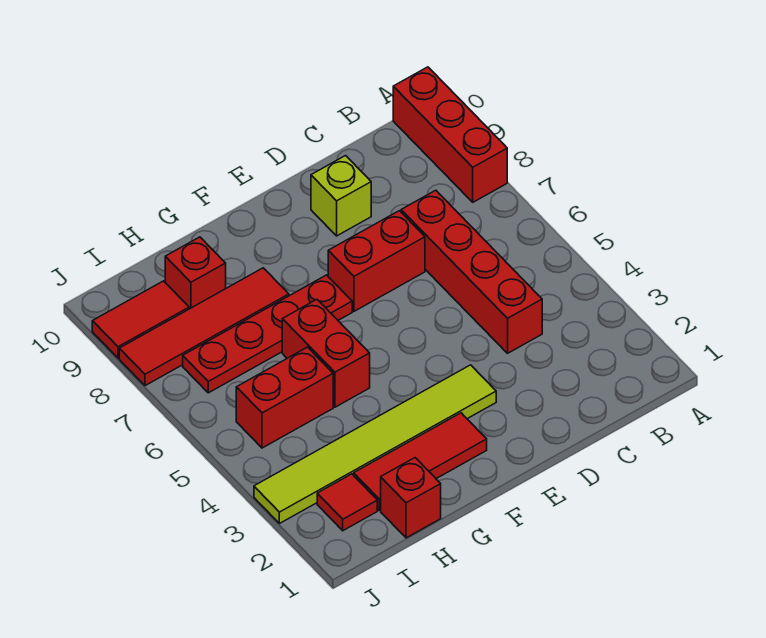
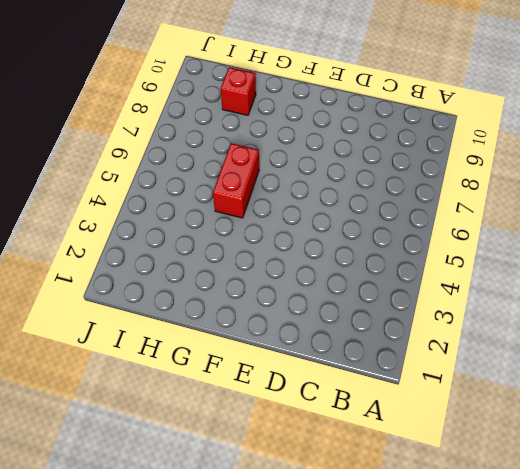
none -> red 1x3 brick [393,67,507,202]
none -> red 1x4 brick [401,190,542,353]
none -> red 1x2 brick [328,211,425,311]

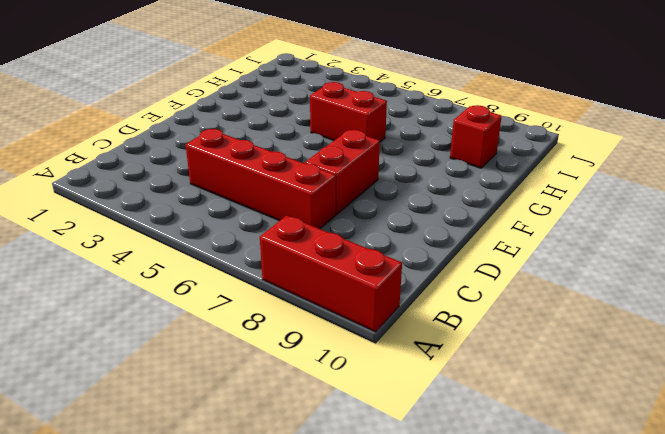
none -> lime 1x1 brick [311,156,371,236]
none -> lime 1x6 tile [254,365,496,524]
none -> red 1x3 tile [354,413,487,510]

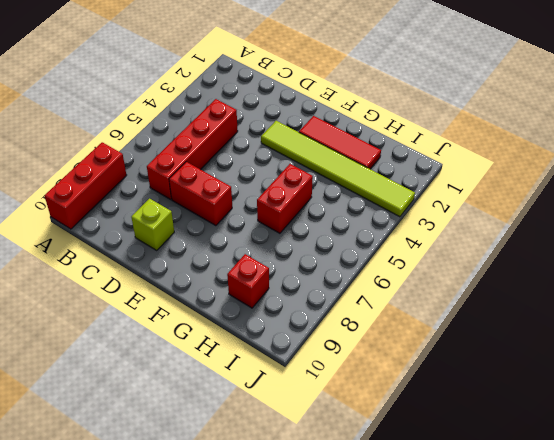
none -> red 1x4 plate [183,275,352,393]
none -> red 1x4 tile [119,268,289,386]
none -> red 1x1 brick [381,458,441,538]

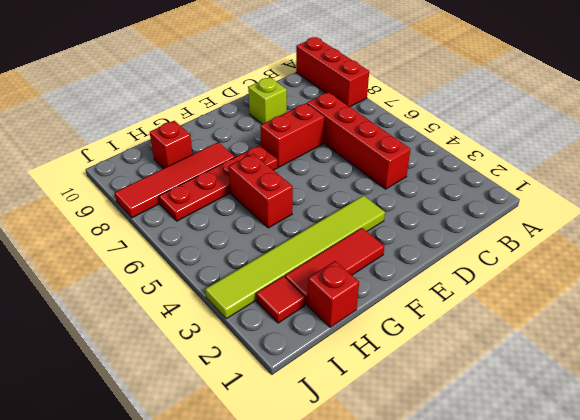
none -> red 1x2 brick [236,347,333,448]
none -> red 1x2 tile [92,281,189,358]

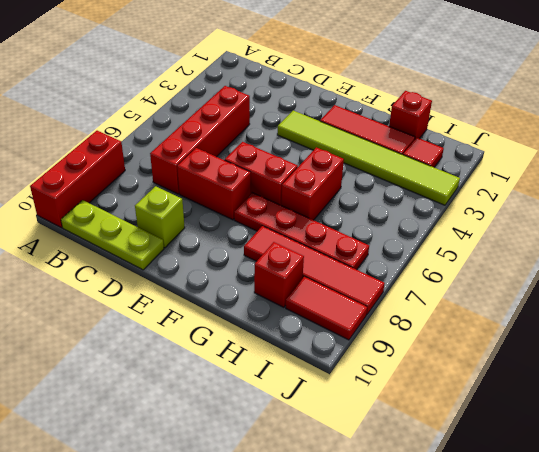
lime 1x3 plate [61,200,164,270] -> none
red 1x2 brick [225,142,298,205] -> red 1x2 brick moved to [236,347,333,448]

